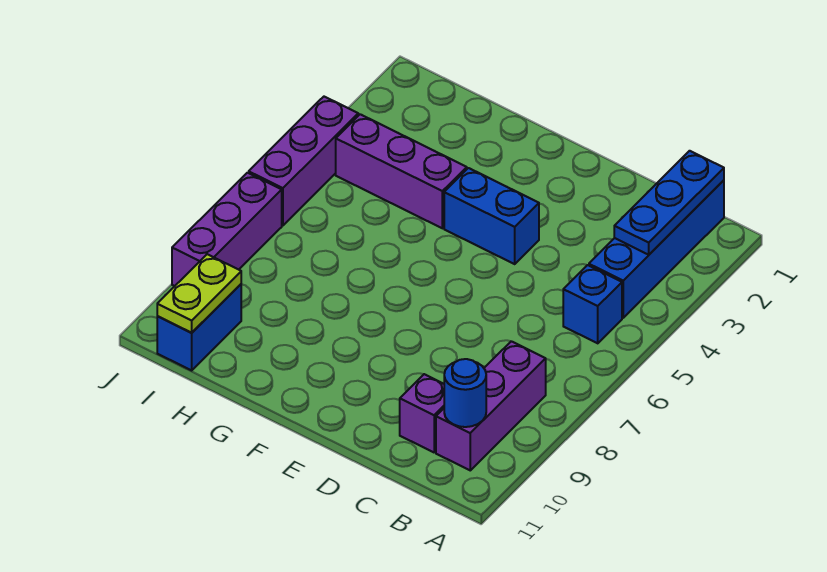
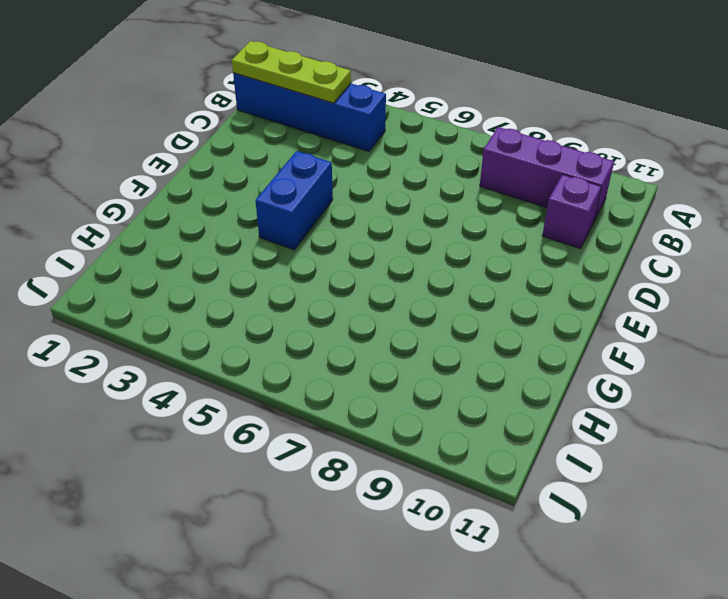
lime 1x3 plate [232,41,351,103] -> blue 1x3 plate [614,151,724,255]
none -> blue 1x1 brick [563,265,622,343]
none -> purple 1x3 brick [336,114,467,228]
none -> blue 1x2 brick [157,284,241,370]

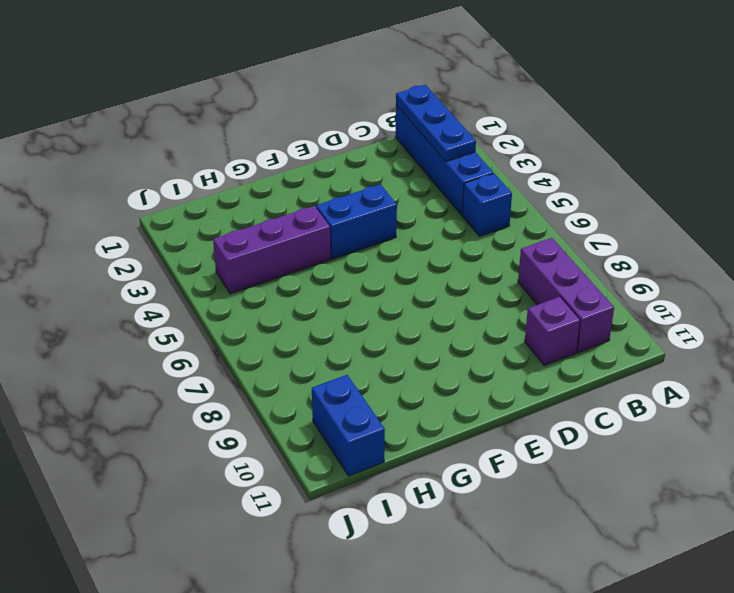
none -> purple 1x3 brick [249,97,358,225]
none -> purple 1x3 brick [172,173,282,286]
none -> blue 1x1 round brick [444,359,486,427]

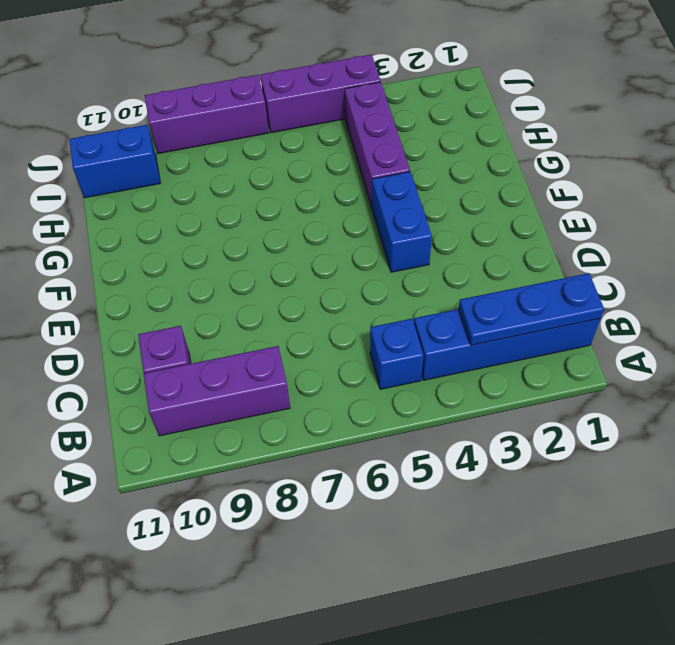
none -> blue 1x1 round brick [444,359,486,427]
none -> lime 1x2 plate [157,254,241,333]

